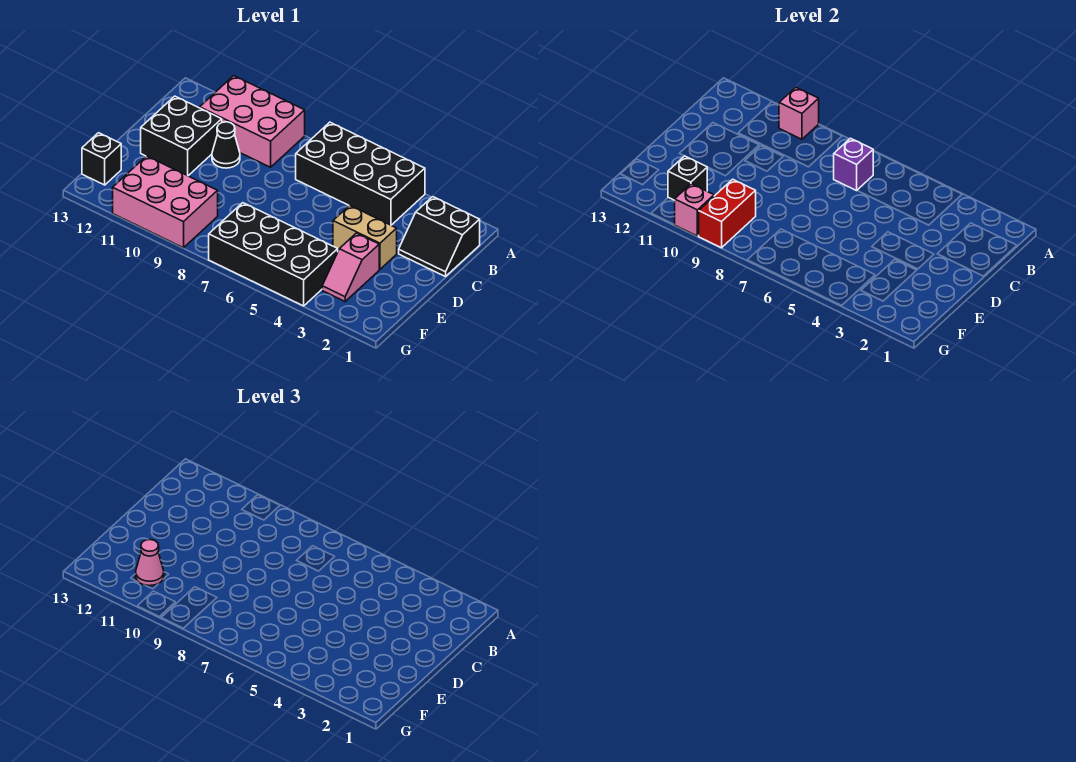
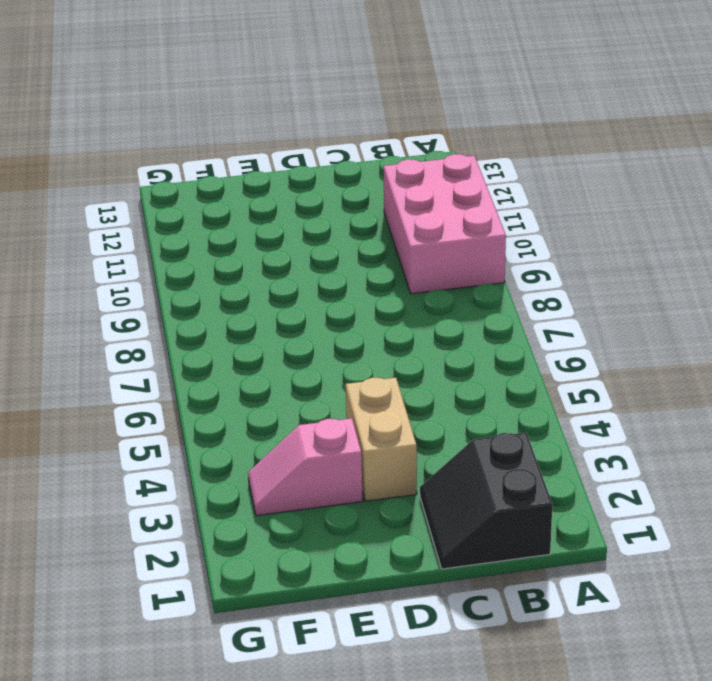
none -> black 2x4 brick [296,122,425,225]
none -> black 1x1 cone [212,122,240,168]
none -> black 2x2 brick [141,96,222,176]

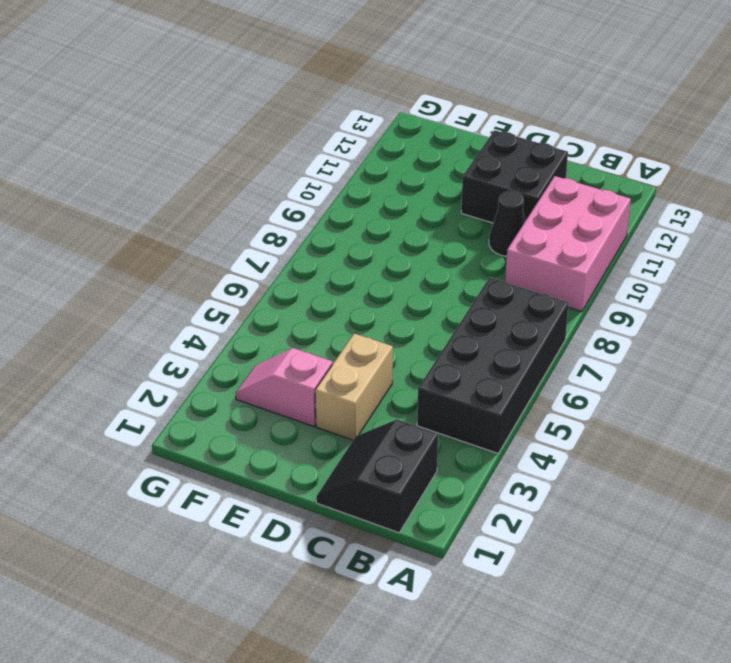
none -> black 2x4 brick [209,203,338,306]
none -> pink 2x3 brick [113,156,218,248]
none -> black 1x1 brick [82,133,121,185]

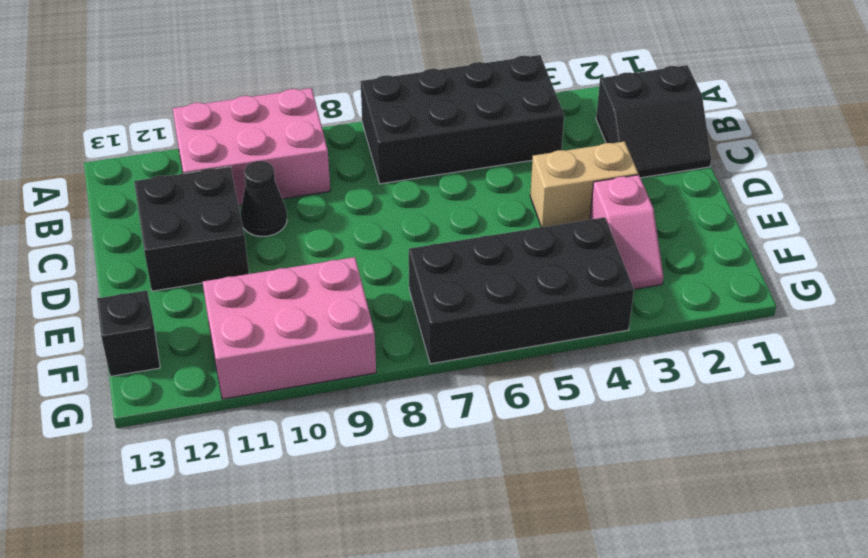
none -> pink 1x1 brick [779,87,819,139]
none -> purple 1x1 brick [834,138,874,191]
none -> red 1x2 brick [699,179,756,248]

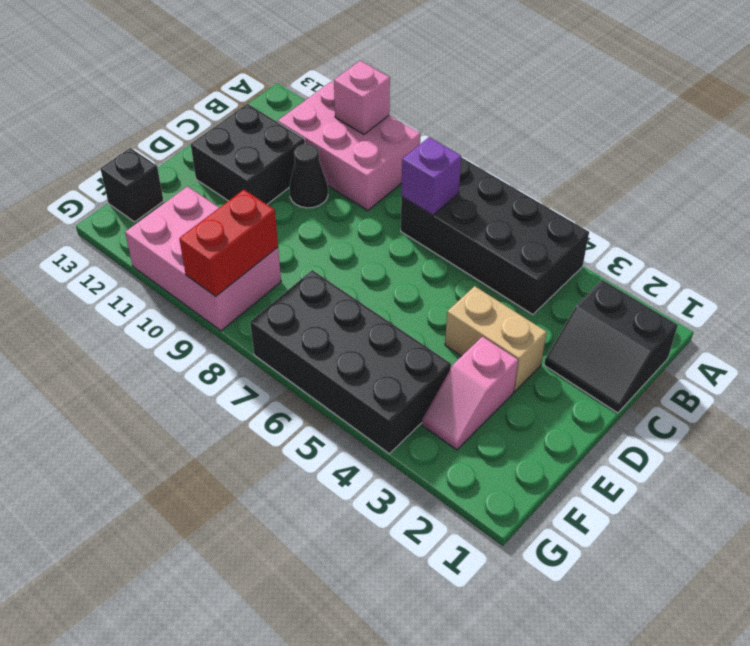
none -> black 1x1 brick [668,156,707,200]
none -> pink 1x1 brick [675,184,714,236]
none -> pink 1x1 cone [136,540,164,586]

